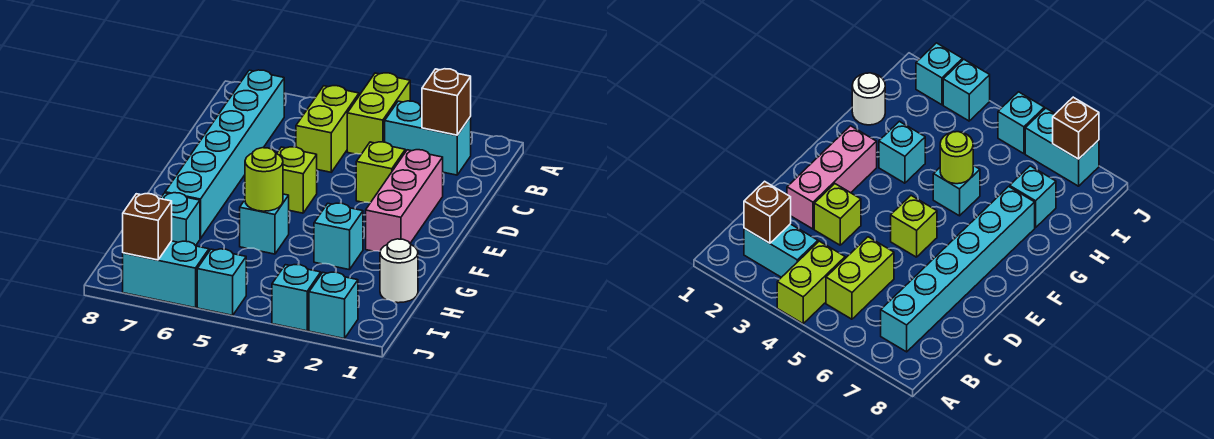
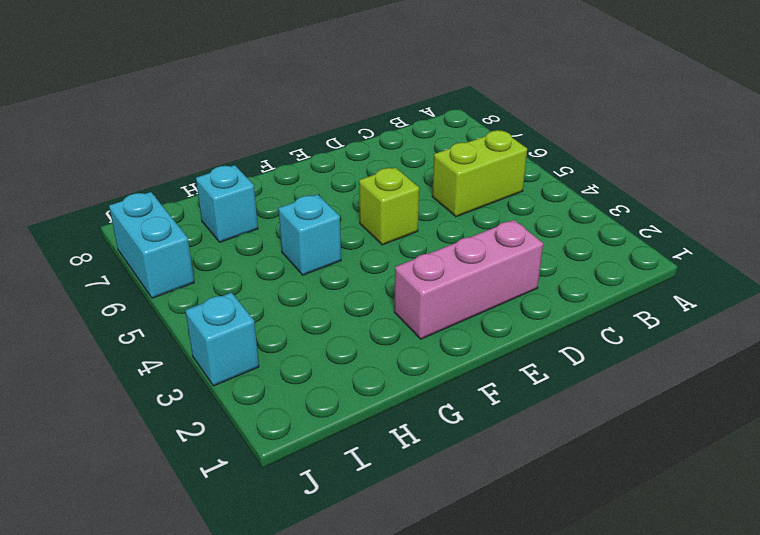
none -> lime 1x2 brick [347,73,410,154]
none -> cyan 1x2 brick [385,101,471,175]
none -> cyan 1x6 brick [165,70,284,239]

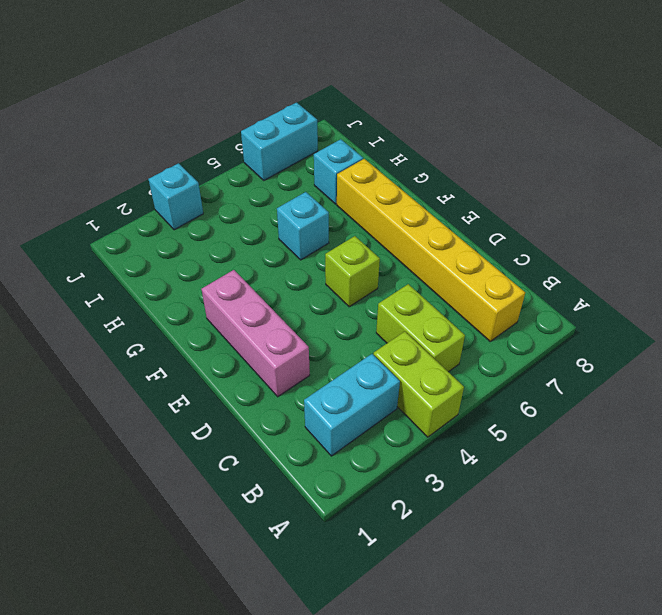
yellow 1x6 brick [337,159,525,341] -> cyan 1x6 brick [165,70,284,239]
none -> lime 1x1 brick [356,142,405,203]
none -> cyan 1x1 brick [314,203,363,270]
none -> white 1x1 round brick [380,239,418,303]

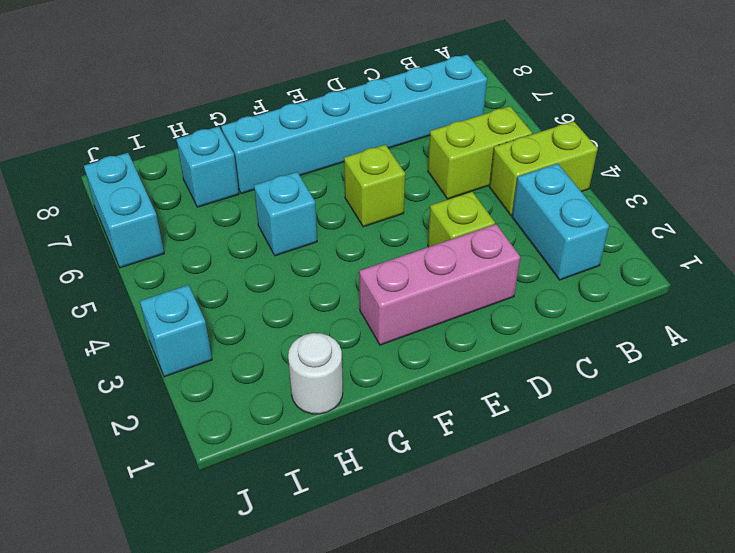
none -> cyan 1x1 brick [314,203,363,270]
none -> cyan 1x1 brick [309,272,358,339]
none -> cyan 1x1 brick [197,249,246,315]

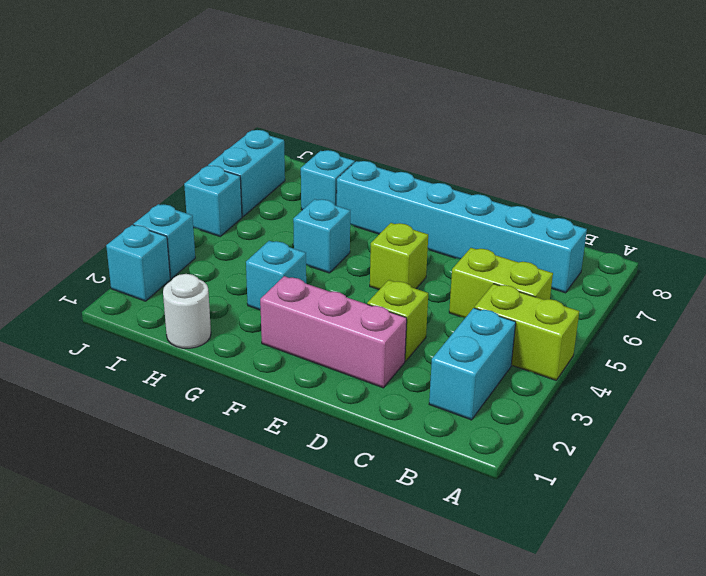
none -> brown 1x1 brick [422,69,471,135]
none -> lime 1x1 round brick [245,148,283,211]
none -> brown 1x1 brick [123,194,172,260]

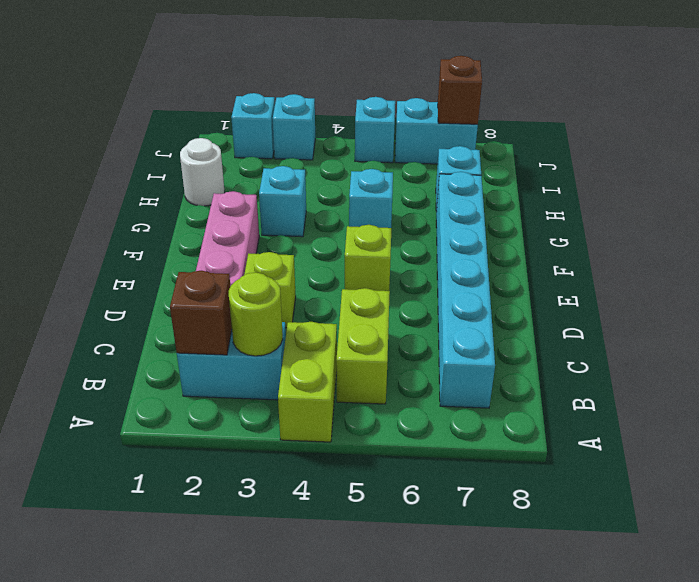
lime 1x1 round brick [229,272,283,356] -> lime 1x1 round brick moved to [245,148,283,211]

